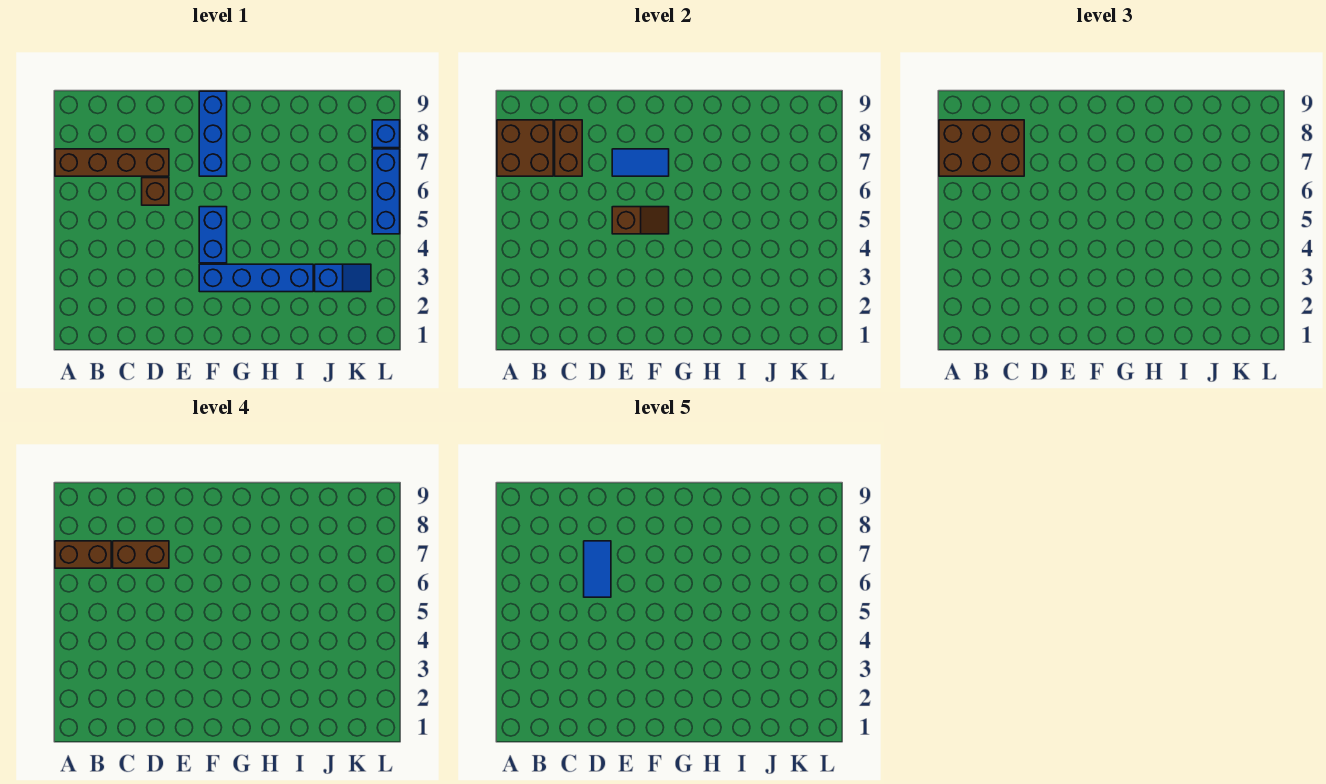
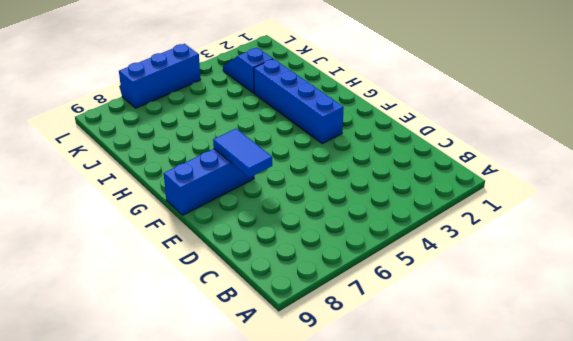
none -> brown 1x4 brick [55,149,169,176]
none -> brown 1x1 brick [142,178,169,205]
none -> blue 1x2 brick [199,207,227,263]

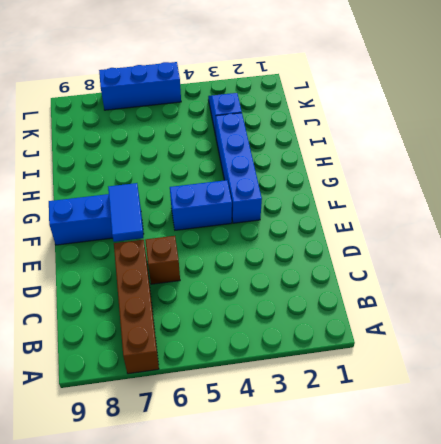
none -> blue 1x1 brick [372,120,400,148]
none -> brown 2x2 brick [497,120,553,176]
none -> brown 1x2 brick [555,120,582,176]

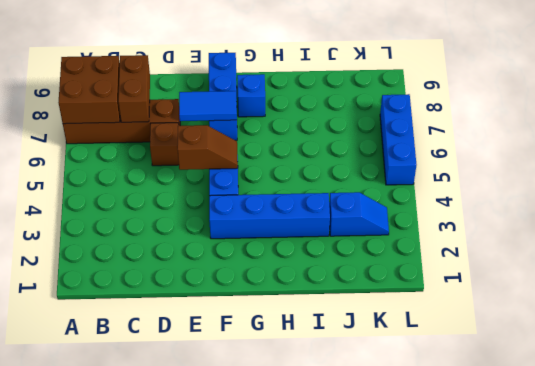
blue 1x1 brick [237,74,265,117] -> blue 1x1 brick moved to [372,120,400,148]
none -> brown 2x3 brick [939,120,1024,176]
none -> brown 1x2 brick [55,541,111,568]
none -> brown 1x2 brick [113,541,169,568]

